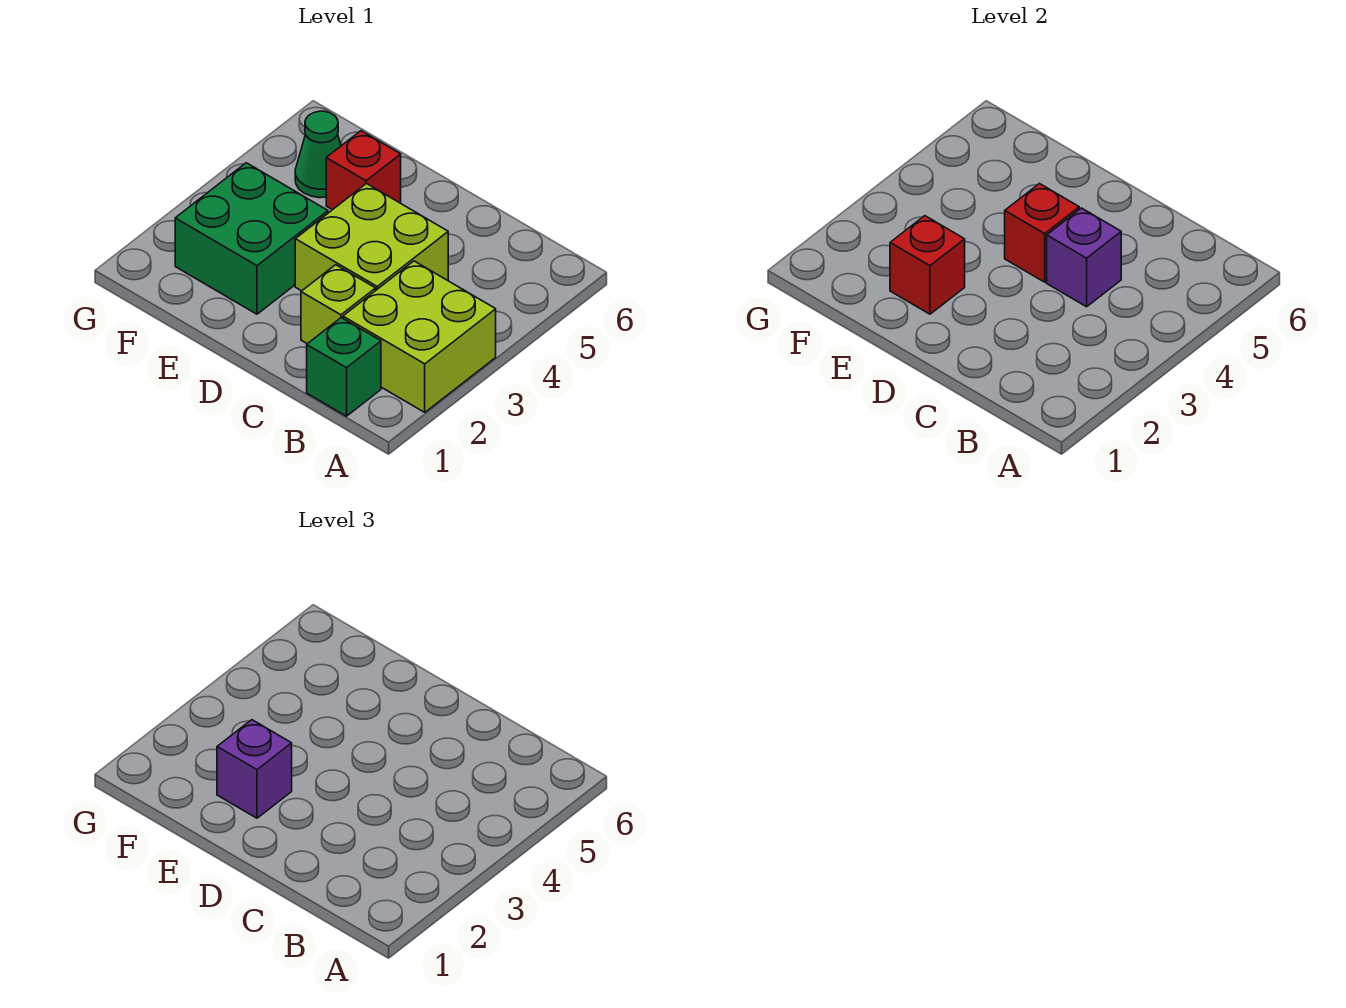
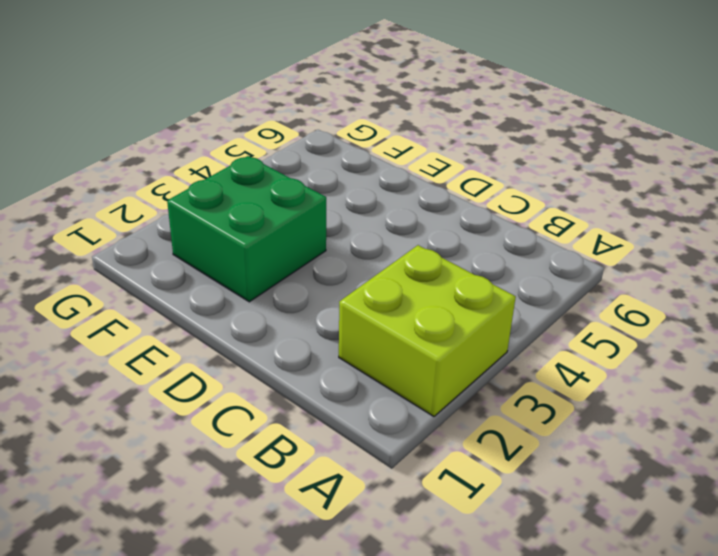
none -> green 1x1 brick [307,318,381,416]
none -> lime 1x1 brick [301,265,376,344]

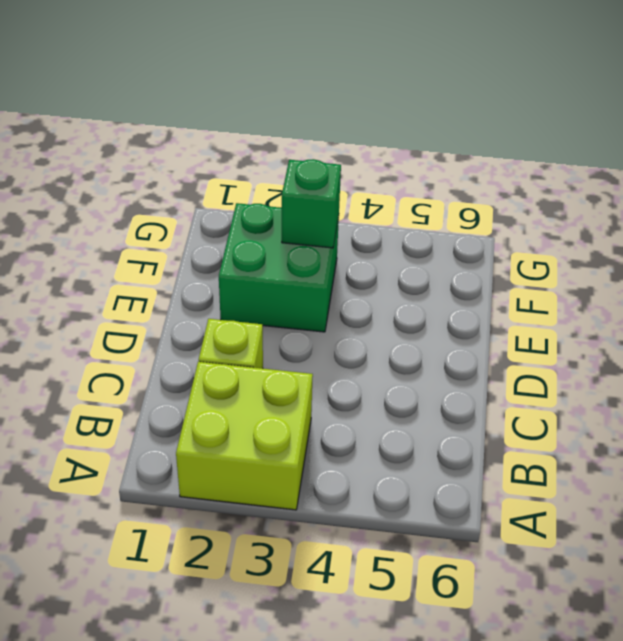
green 1x1 brick [282,159,341,248] -> green 1x1 brick moved to [307,318,381,416]
none -> lime 2x2 brick [295,184,448,291]
none -> red 1x1 brick [326,131,401,210]

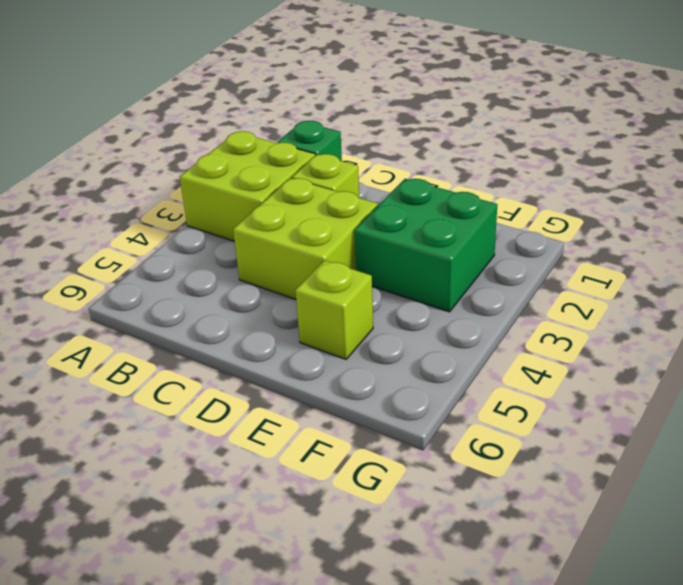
lime 1x1 brick [295,260,373,359] -> red 1x1 brick [326,131,401,210]
none -> green 1x1 cone [295,111,341,198]
none -> purple 1x1 brick [1047,208,1121,307]

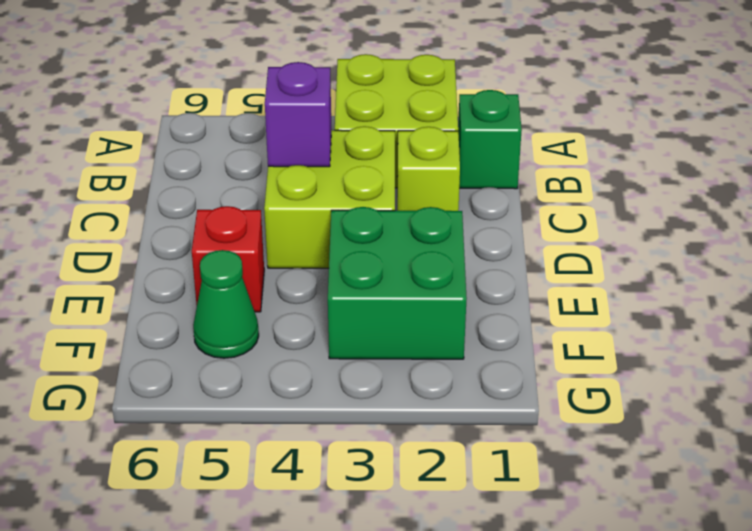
none -> red 1x1 brick [1005,184,1079,282]
none -> red 1x1 brick [890,216,965,314]

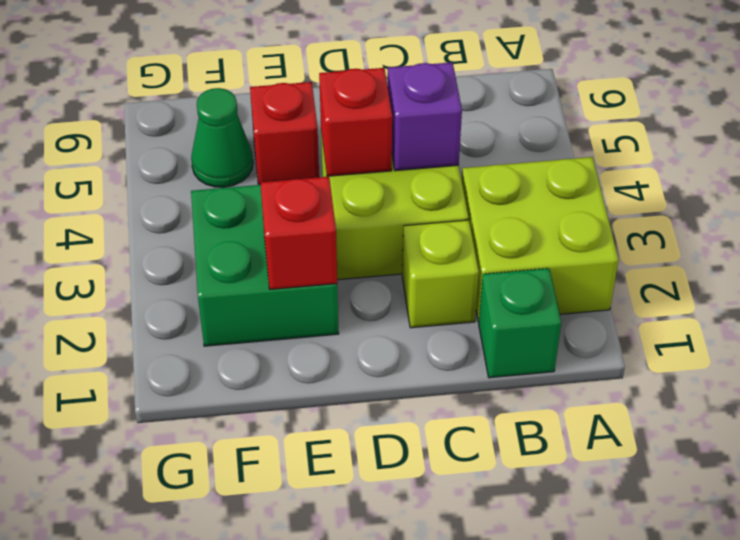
none -> purple 1x1 brick [217,720,292,818]

